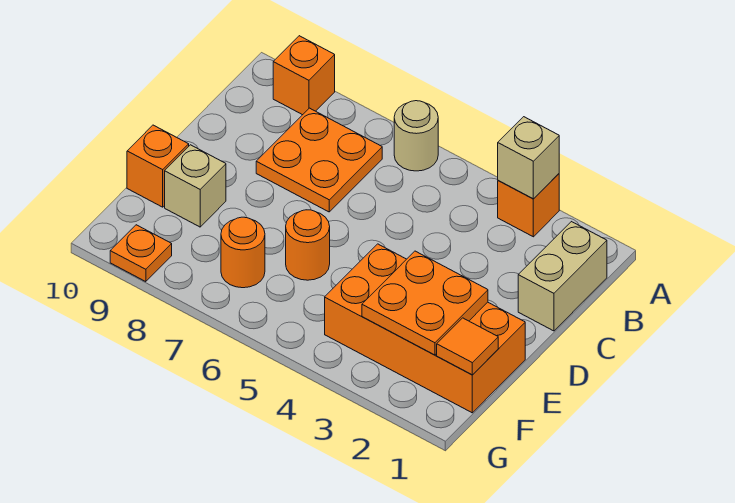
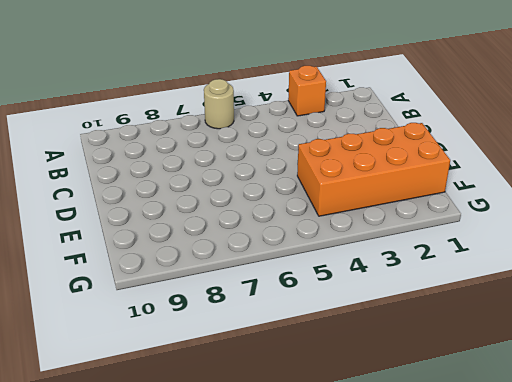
none -> orange 1x1 brick [273,36,335,115]
none -> tan 1x2 brick [518,222,607,331]
none -> orange 2x2 plate [256,108,382,212]

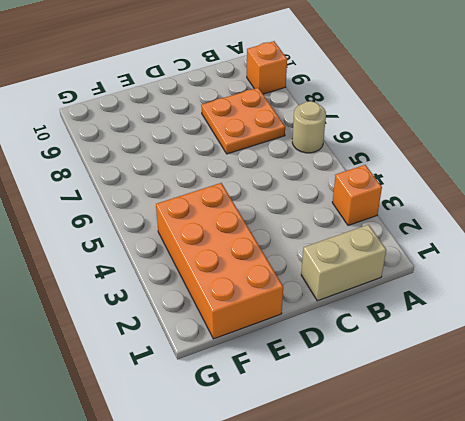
none -> orange 1x1 round brick [286,210,330,280]
none -> tan 1x1 brick [165,145,226,227]
none -> orange 1x1 brick [127,125,189,207]

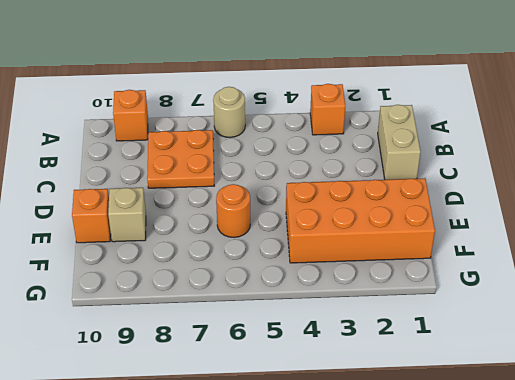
none -> orange 1x1 round brick [221,217,265,288]
none -> orange 1x1 plate [110,225,172,282]
none -> tan 1x1 brick [498,117,559,199]

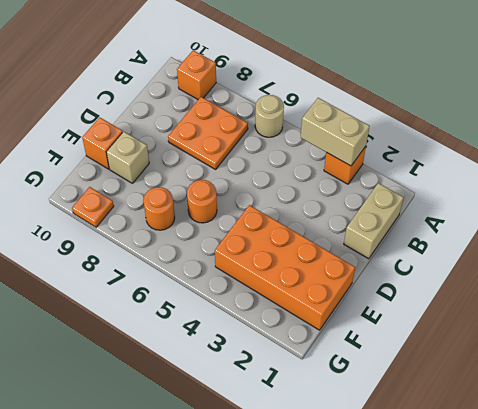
tan 1x2 brick [301,98,370,166] -> tan 1x1 brick [498,117,559,199]
none -> orange 2x2 plate [362,251,488,355]
none -> orange 1x1 tile [437,318,498,375]

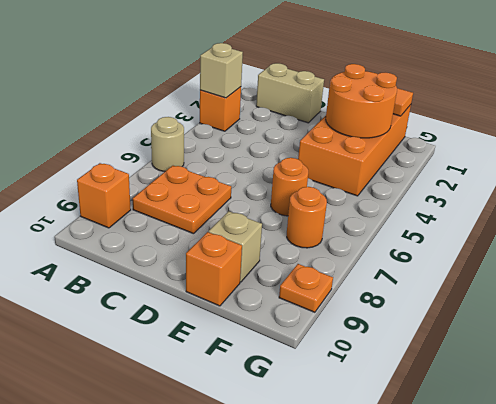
orange 2x2 round brick [326,64,397,138] -> orange 2x2 plate [362,251,488,355]

